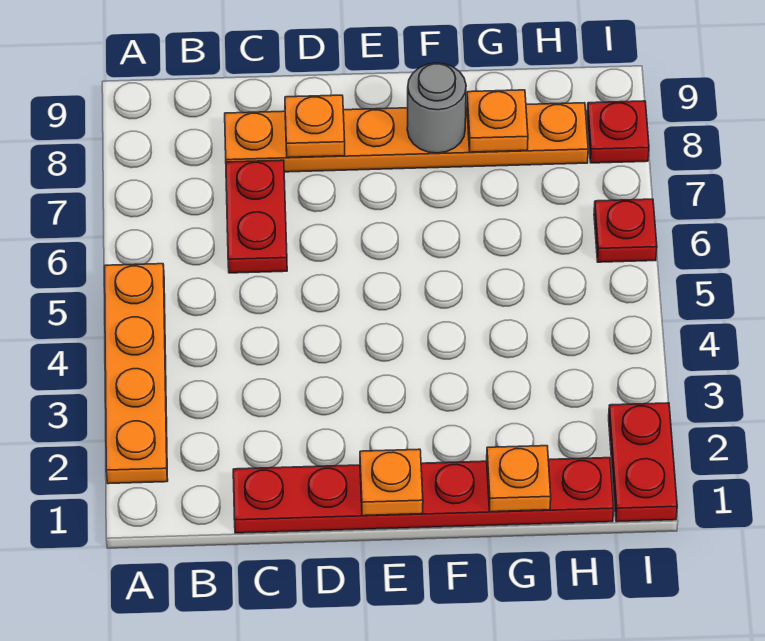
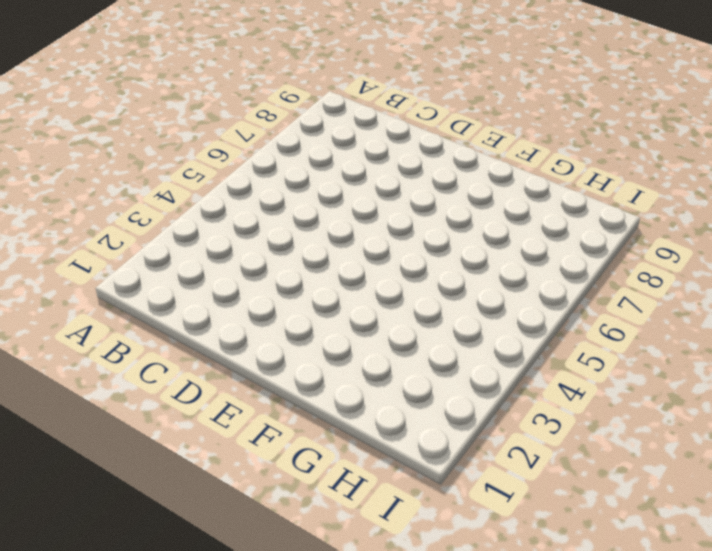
none -> orange 1x4 plate [105,264,168,484]
none -> red 1x6 plate [233,458,614,533]
none -> red 1x2 plate [226,160,287,273]

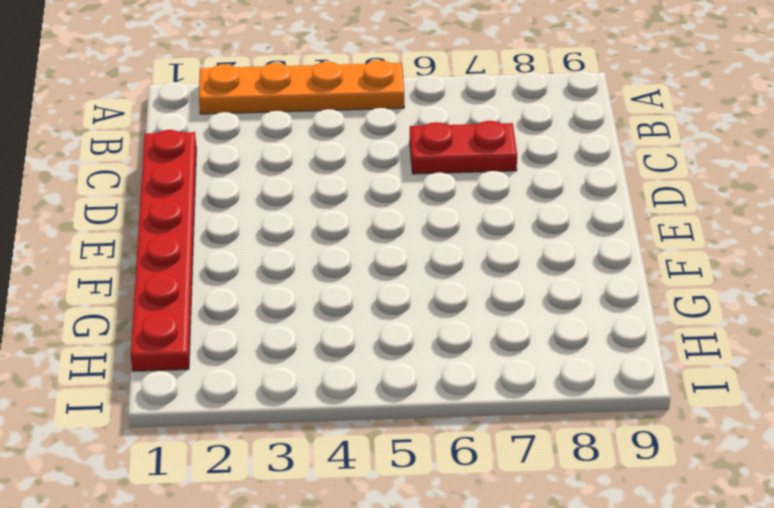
none -> orange 1x6 plate [225,103,588,172]
none -> red 1x2 plate [609,403,677,522]
none -> red 1x1 plate [594,199,657,262]

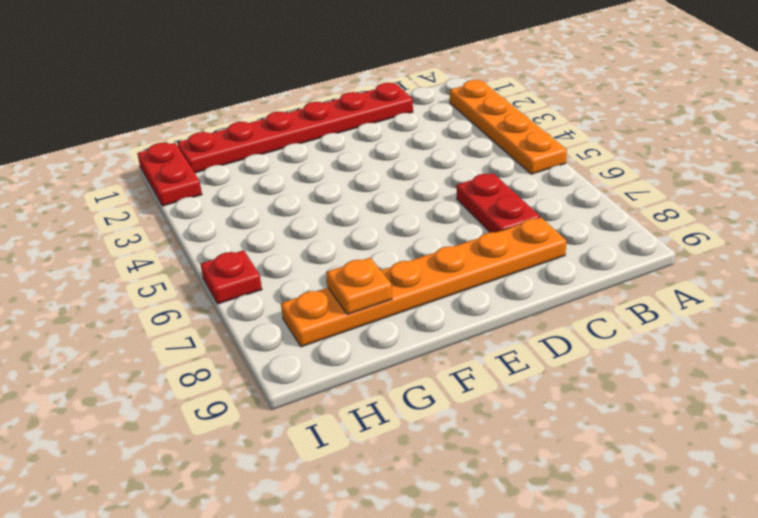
none -> red 1x1 plate [587,101,649,163]
none -> orange 1x1 plate [285,95,345,157]
none -> orange 1x1 plate [360,449,423,516]

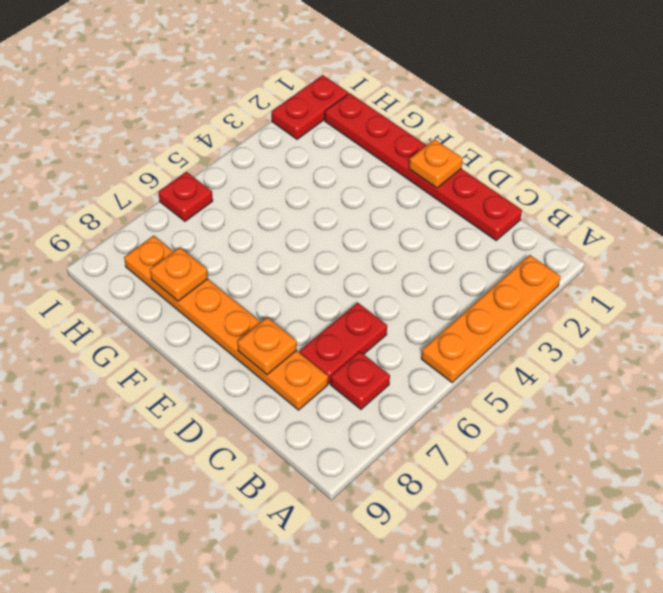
red 1x1 plate [331,351,390,409] -> red 1x1 plate moved to [587,101,649,163]
none -> grey 1x1 round brick [407,63,466,153]
none -> orange 1x1 plate [487,446,551,512]

